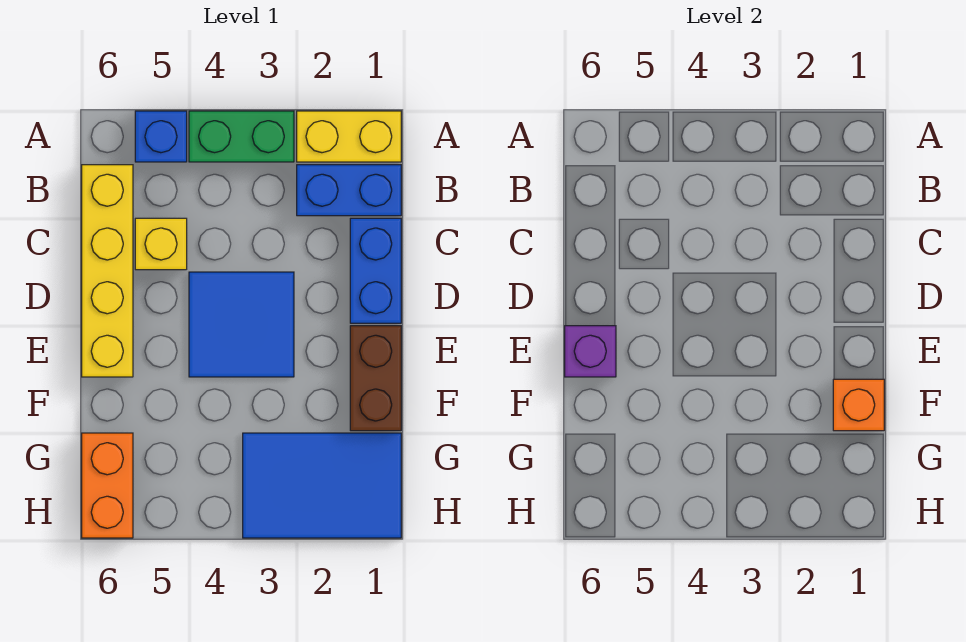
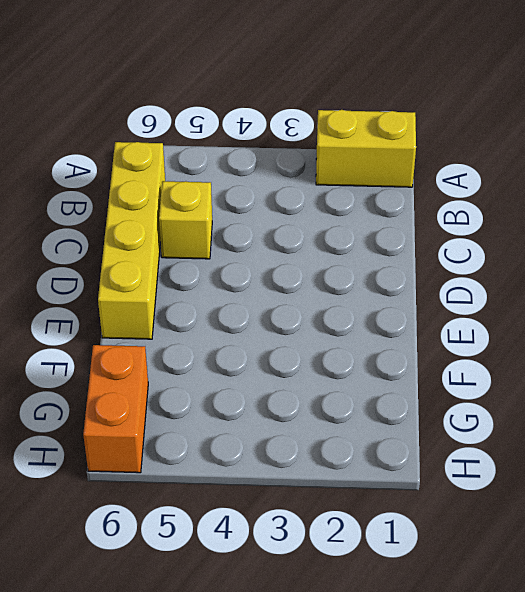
none -> green 1x2 brick [189,111,294,162]
none -> blue 1x1 brick [135,111,187,162]
none -> blue 1x2 brick [297,165,401,216]

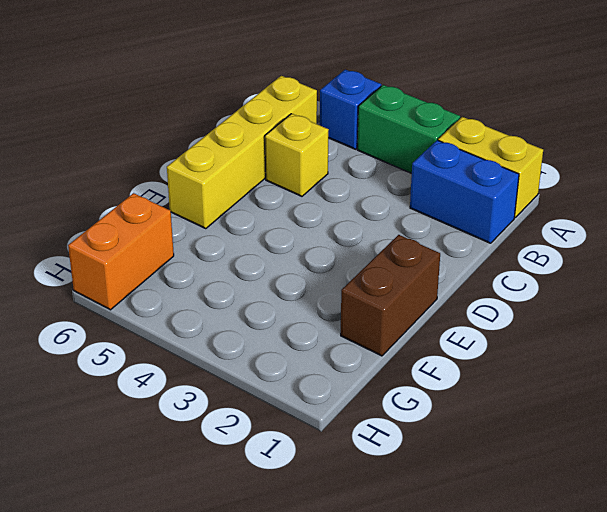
none -> blue 1x2 brick [350,218,401,323]
none -> blue 2x2 tile [189,272,294,377]
none -> blue 2x3 tile [243,433,401,538]

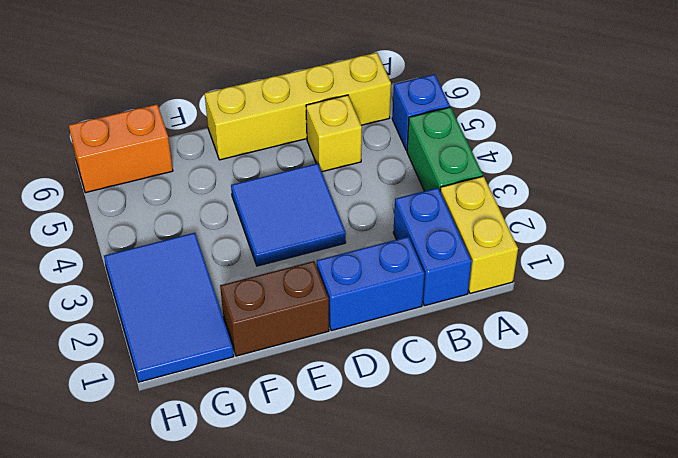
none -> purple 1x1 brick [565,326,616,377]
none -> orange 1x1 brick [833,379,884,431]

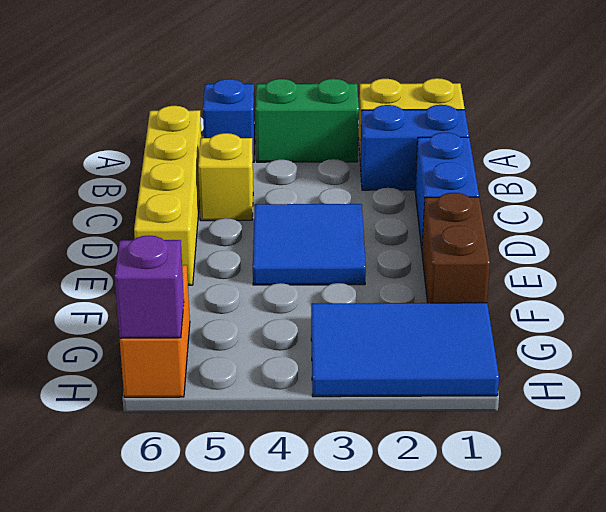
purple 1x1 brick [115,235,184,338] -> purple 1x1 brick moved to [565,326,616,377]
none -> orange 1x1 brick [833,379,884,431]

